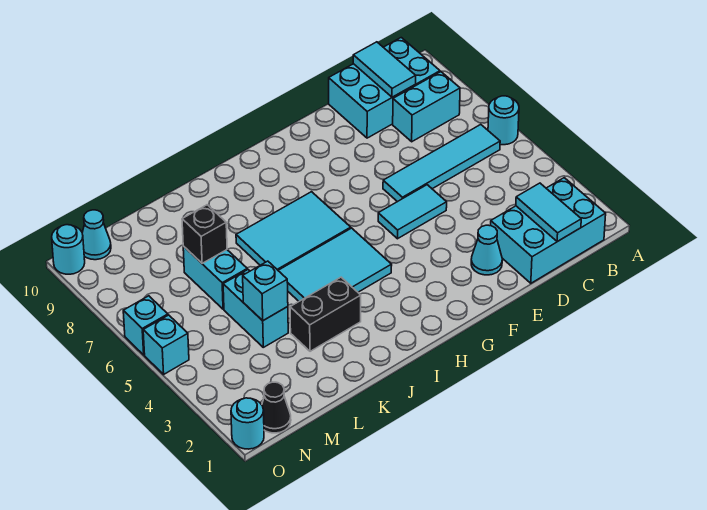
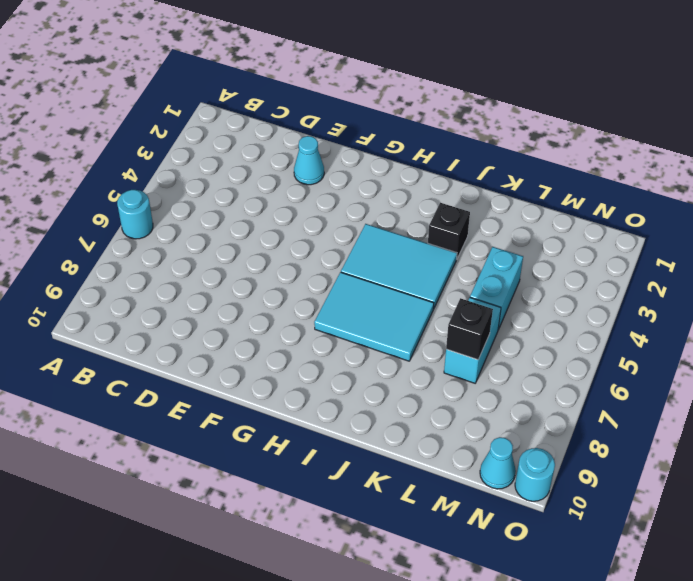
black 1x1 brick [428,203,470,258] -> black 1x2 brick [290,277,361,351]
none -> cyan 2x3 brick [491,178,606,283]
none -> cyan 1x4 tile [383,125,500,202]
none -> cyan 1x2 brick [393,72,460,142]

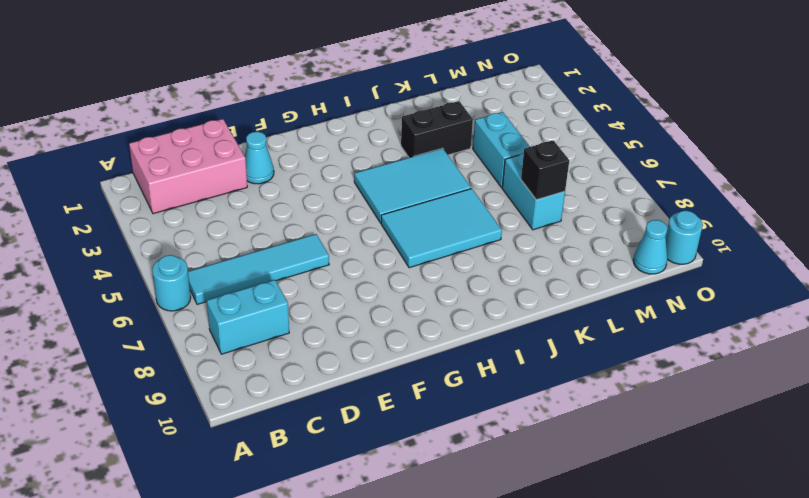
pink 2x3 brick [129,119,247,214] -> cyan 2x3 brick [491,178,606,283]
none -> cyan 2x3 brick [329,38,440,138]
none -> cyan 1x2 tile [378,185,447,239]
none -> black 1x1 cone [262,382,291,433]

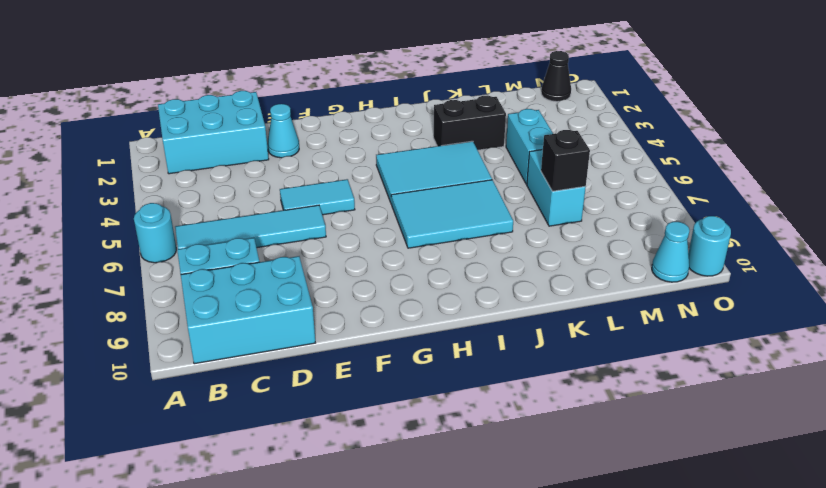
none -> cyan 1x1 round brick [231,398,264,449]
none -> cyan 1x1 brick [143,315,189,374]
none -> cyan 1x1 brick [123,296,168,355]

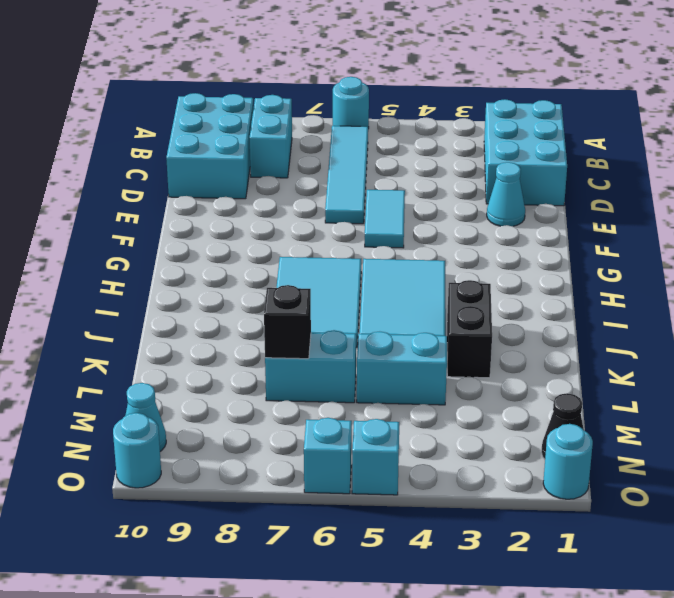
none -> cyan 1x2 tile [516,183,581,242]
none -> cyan 1x2 tile [353,42,416,97]
none -> cyan 1x1 brick [243,261,288,321]

